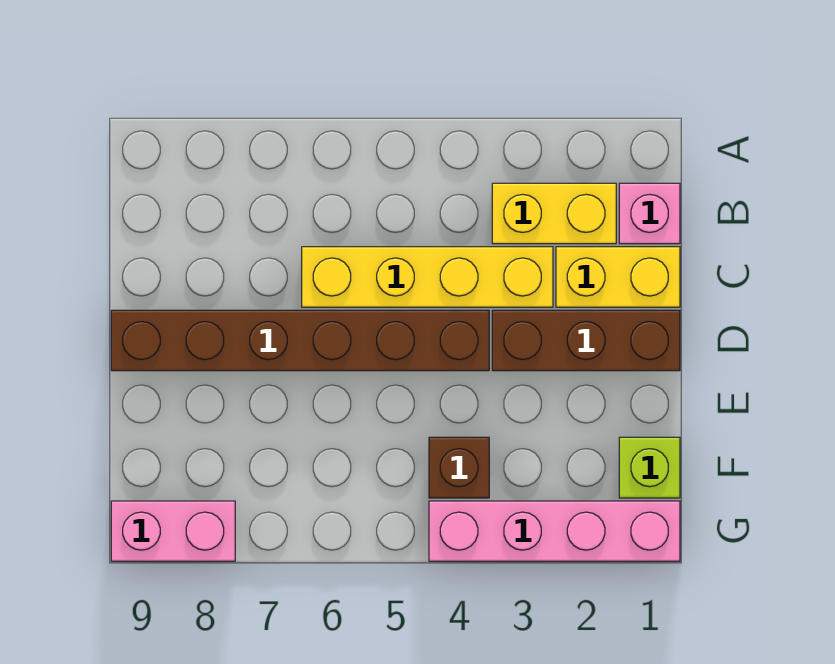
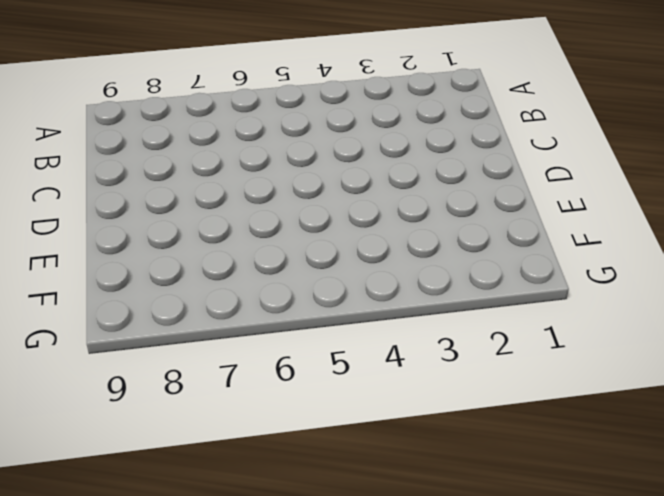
none -> pink 1x1 brick [619,183,680,244]
none -> yellow 1x2 brick [492,183,616,244]

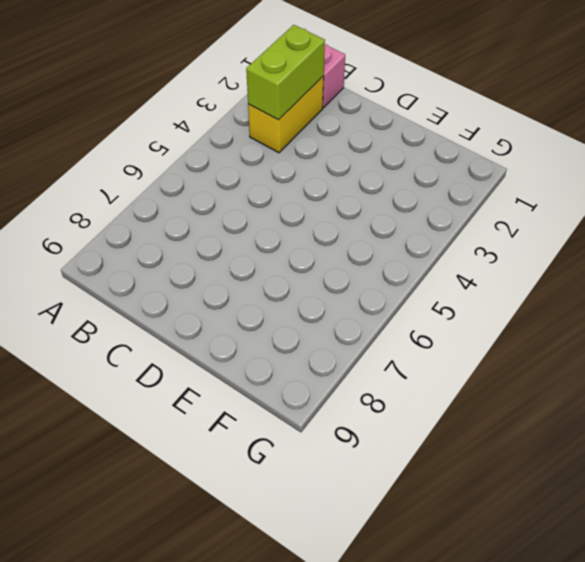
lime 1x2 brick [246,25,325,120] -> none
none -> yellow 1x2 brick [556,247,680,307]
none -> yellow 1x4 brick [302,247,553,307]

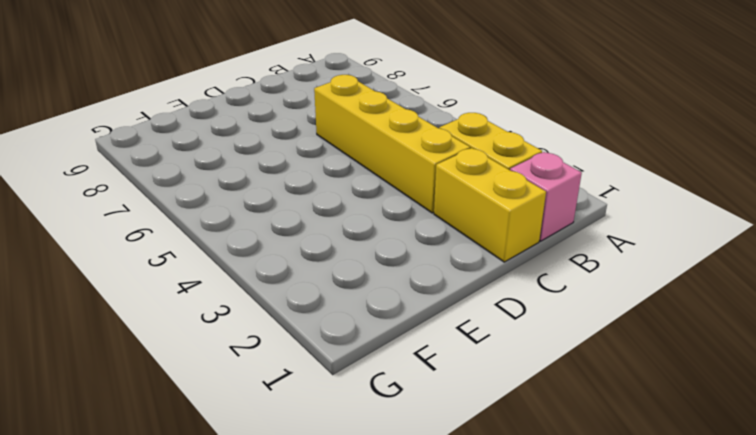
none -> brown 1x3 brick [492,310,680,371]
none -> brown 1x6 brick [111,310,489,371]

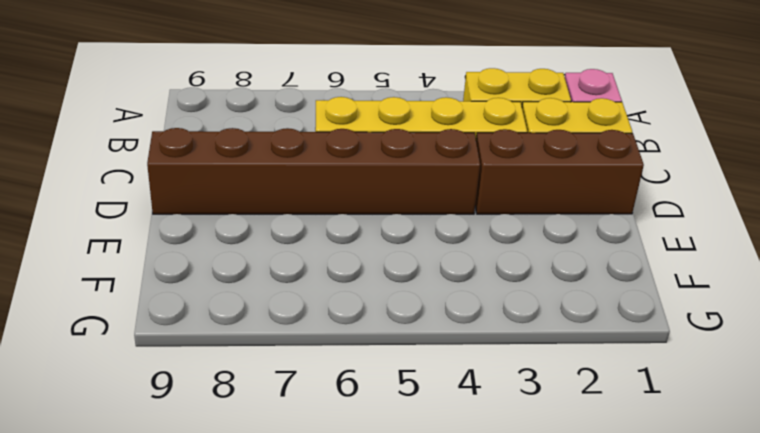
none -> lime 1x1 brick [619,437,680,498]
none -> brown 1x1 brick [429,437,489,498]

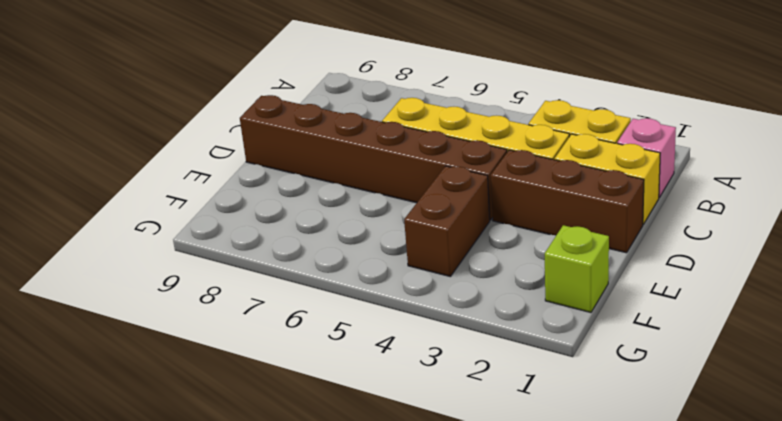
brown 1x2 brick [404,166,490,276] -> brown 1x1 brick [429,437,489,498]
none -> pink 1x4 brick [429,501,680,561]
none -> pink 1x2 brick [111,501,235,561]

